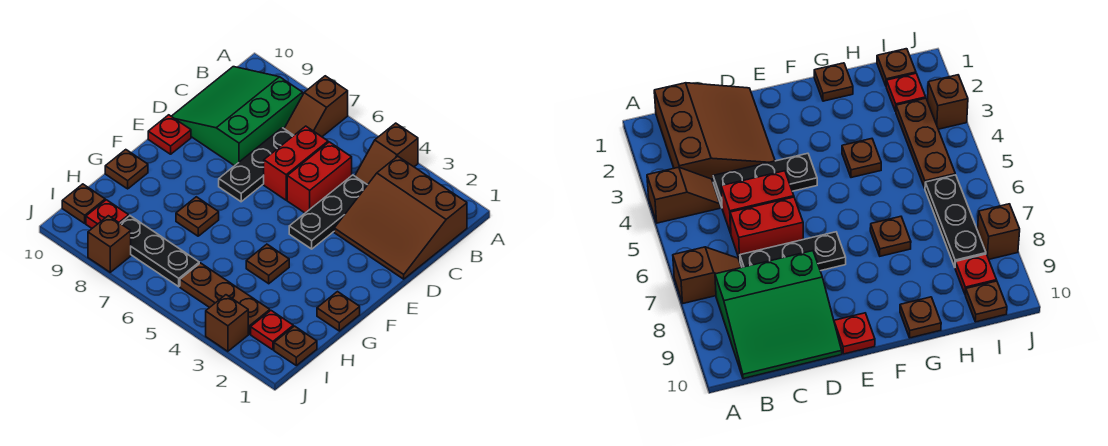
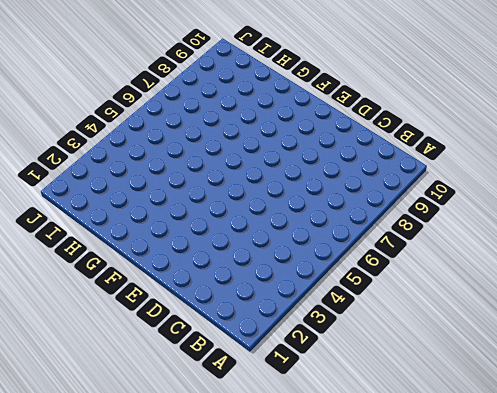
none -> brown 1x2 slope [355,123,418,185]
none -> brown 1x2 slope [284,76,348,137]
none -> brown 3x3 slope [334,156,467,279]

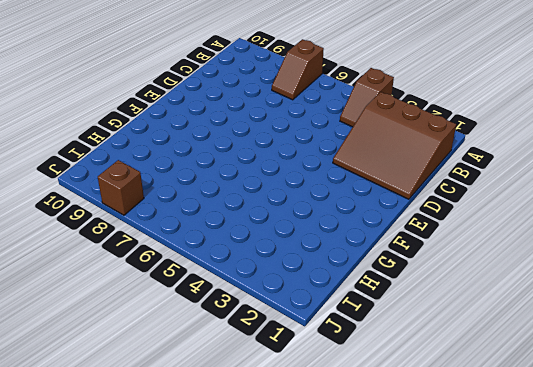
none -> green 3x3 slope [171,67,303,166]
none -> black 1x3 plate [289,175,367,249]
none -> red 1x2 brick [287,142,352,213]

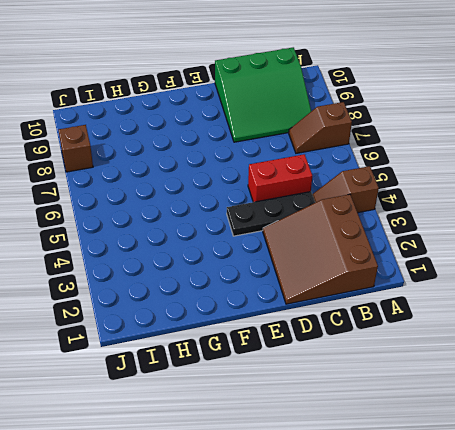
green 3x3 slope [215,47,311,142] -> green 3x3 slope turned to [171,67,303,166]
none -> red 1x2 brick [264,126,328,200]
none -> black 1x3 plate [219,128,294,202]
none -> red 1x1 plate [148,115,191,154]

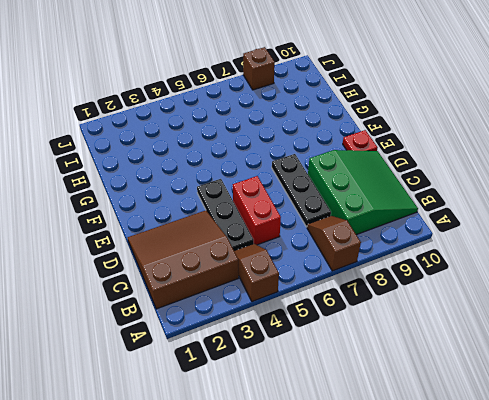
none -> red 1x2 brick [264,126,328,200]
none -> brown 1x1 plate [317,292,360,331]
none -> brown 1x1 plate [246,244,289,284]

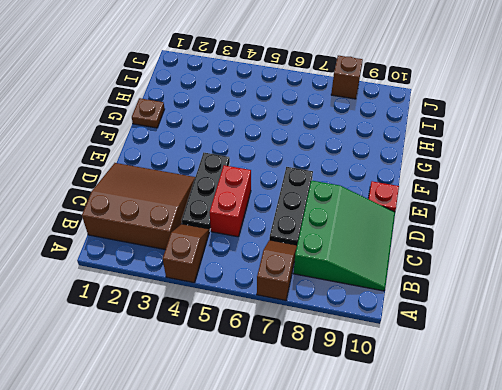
none -> red 1x2 brick [264,126,328,200]
none -> brown 1x1 plate [246,244,289,284]
none -> brown 1x1 plate [176,197,219,236]

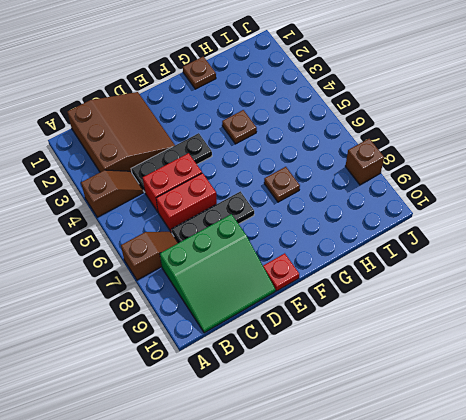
none -> brown 1x1 plate [105,150,148,189]
none -> brown 1x1 plate [274,326,317,366]
none -> red 1x1 plate [251,311,293,350]

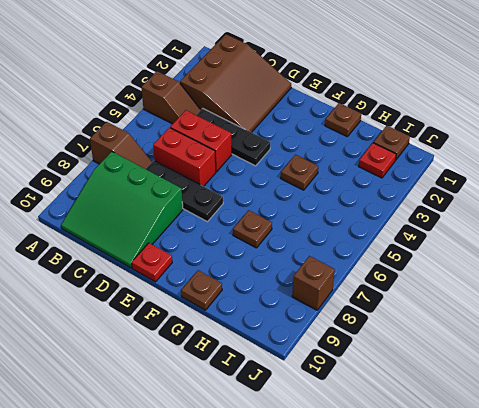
none -> brown 1x3 plate [180,263,270,334]
none -> black 1x3 plate [120,216,199,287]
none -> red 1x1 plate [86,200,129,228]

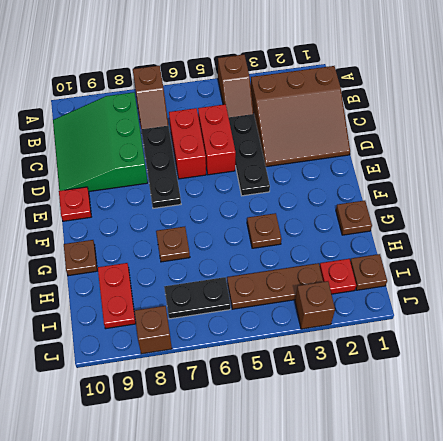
red 1x2 plate [98,263,136,329] -> red 1x1 plate [86,200,129,228]
black 1x2 plate [165,277,231,319] -> black 1x3 plate [120,216,199,287]
none -> brown 1x1 plate [62,184,105,223]

